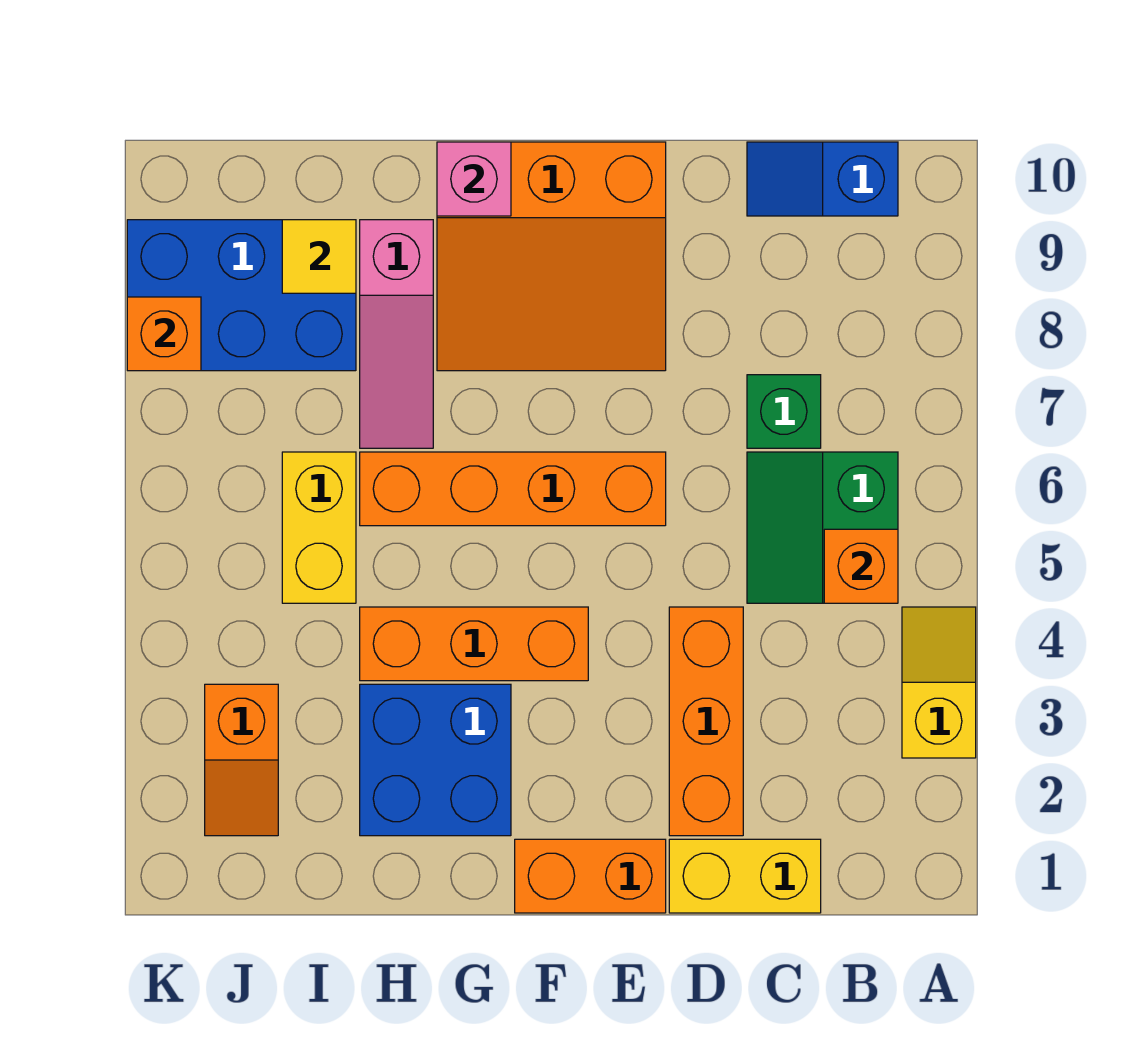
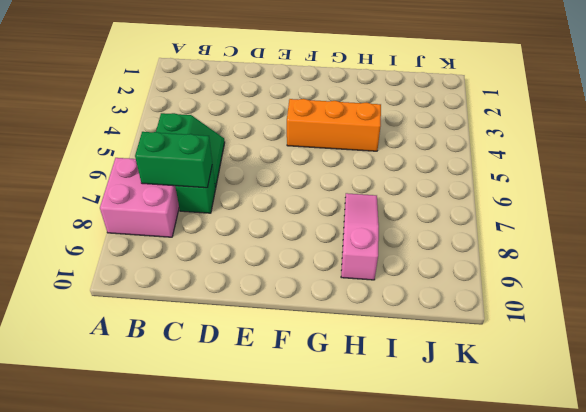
pink 2x2 brick [100,158,179,237] -> none
green 1x2 brick [135,132,212,188] -> none
none -> yellow 1x2 slope [902,607,976,758]
none -> blue 1x2 slope [747,142,898,216]
none -> yellow 1x2 brick [669,839,821,913]

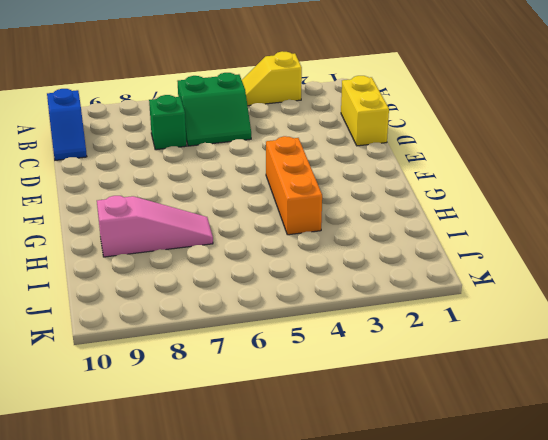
none -> orange 1x3 brick [669,607,743,836]
none -> orange 1x2 brick [515,839,666,913]
none -> orange 1x4 brick [360,452,666,526]

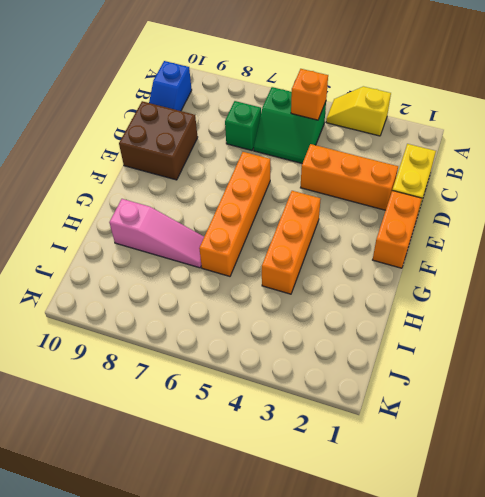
brown 2x2 brick [119,101,198,180] -> orange 3x3 slope [437,142,666,371]
none -> blue 2x2 brick [360,684,511,836]
none -> yellow 1x2 brick [282,452,356,603]
none -> blue 2x3 brick [127,220,356,371]

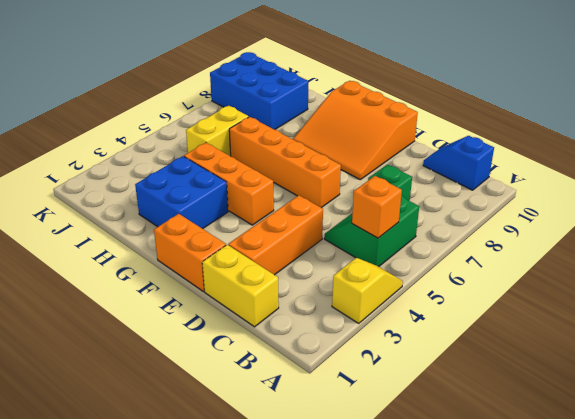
none -> pink 1x3 slope [360,220,433,448]
none -> orange 1x2 slope [205,684,278,836]
none -> pink 1x1 brick [437,142,511,216]

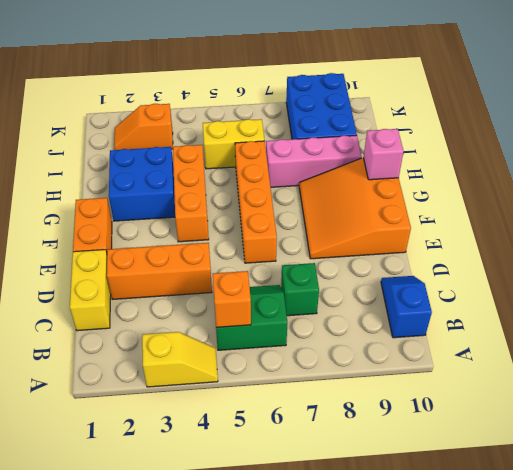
pink 1x3 brick [266,135,362,187] -> pink 1x3 slope [360,220,433,448]
none -> yellow 1x1 tile [282,220,356,293]
none -> orange 1x1 brick [127,297,201,371]

